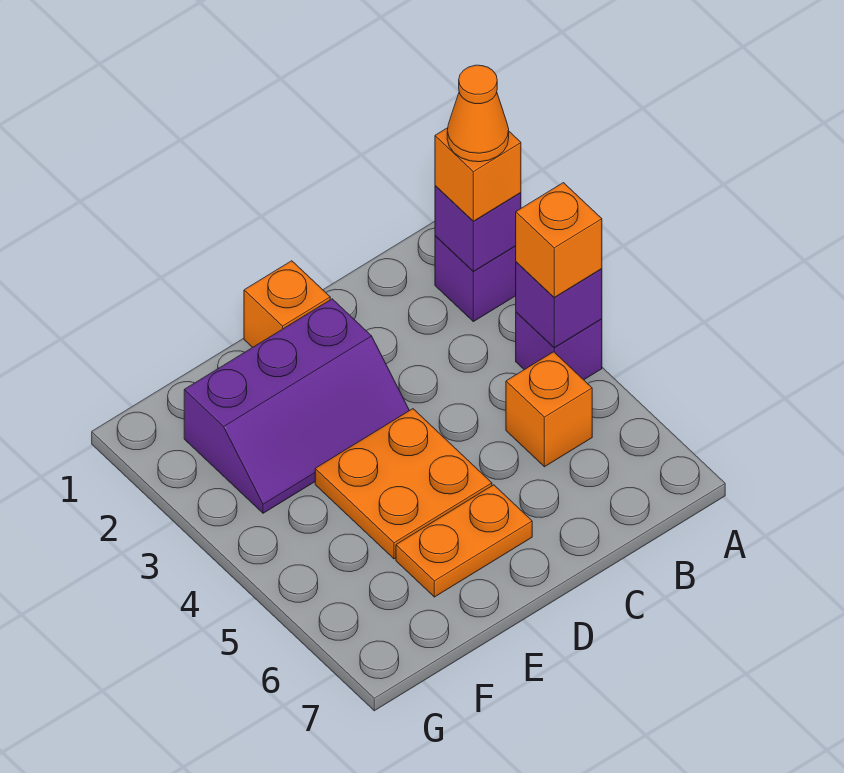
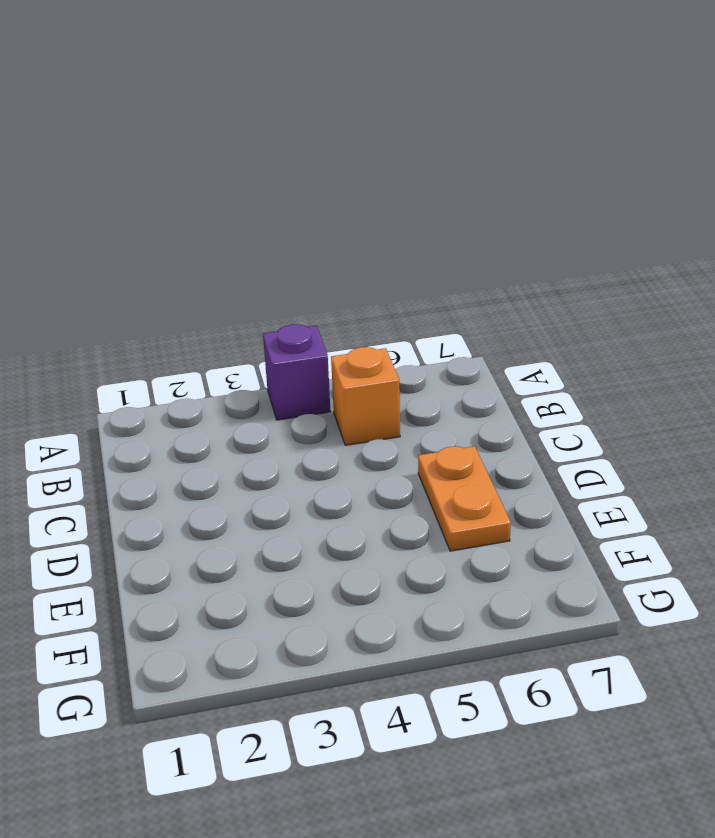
none -> purple 1x1 brick [435,236,516,322]
none -> orange 1x1 brick [244,261,330,347]
none -> purple 2x3 slope [184,299,410,513]

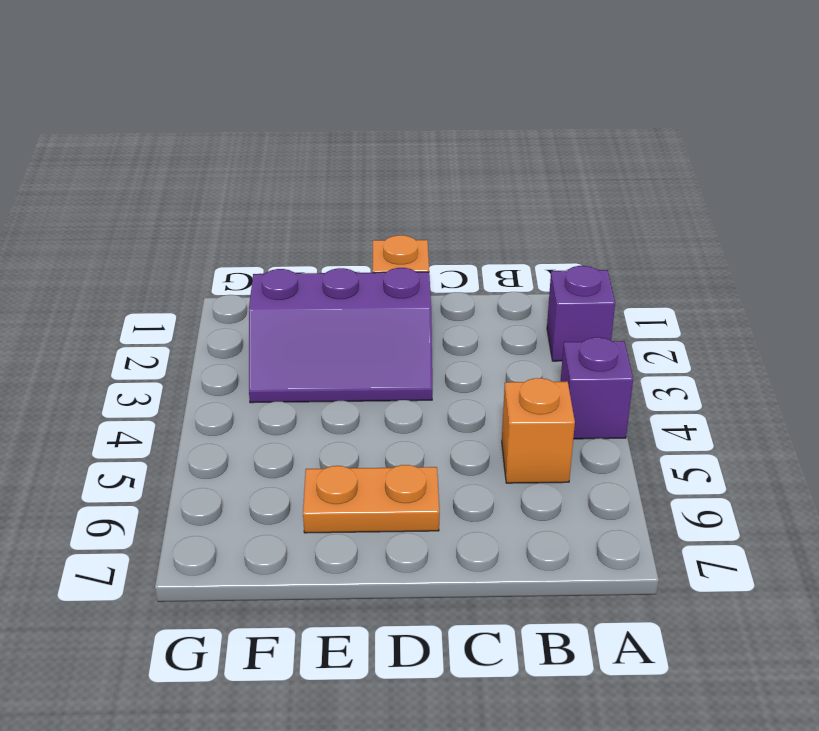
none -> orange 2x2 plate [315,409,492,559]
none -> purple 1x1 brick [435,186,521,271]
none -> purple 1x1 brick [516,262,602,348]

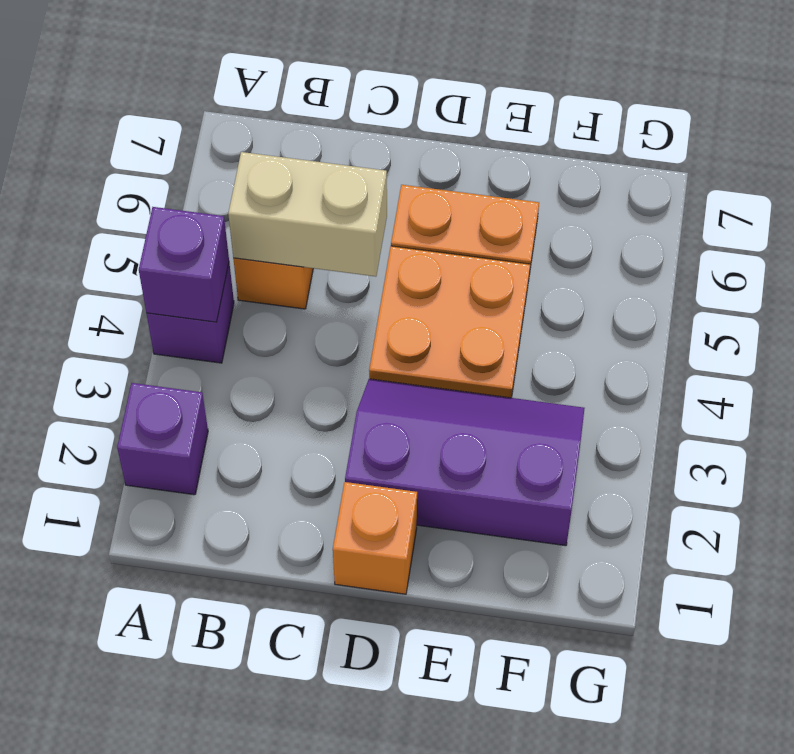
tan 1x2 brick [228,152,387,277] -> none
none -> purple 1x1 brick [435,186,521,271]
none -> orange 1x1 brick [435,128,521,221]
none -> orange 1x1 brick [516,183,602,298]

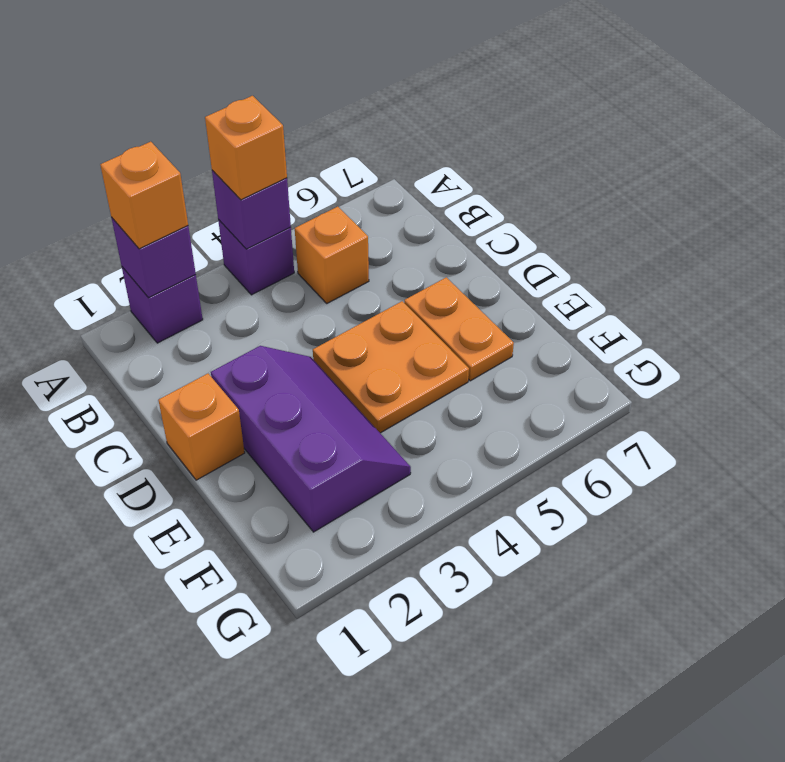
none -> orange 1x1 cone [447,65,509,162]

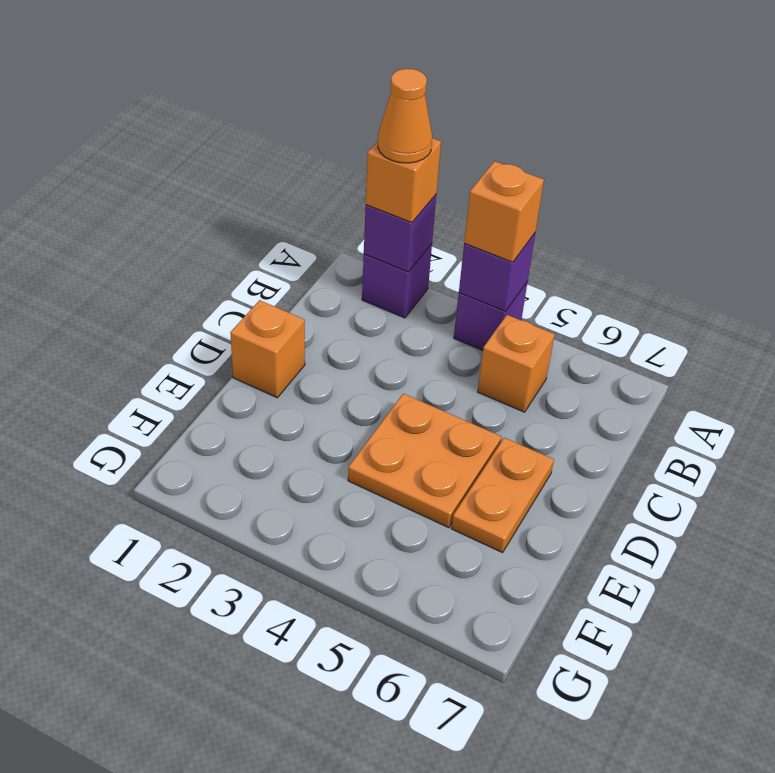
none -> purple 2x3 slope [184,299,410,513]

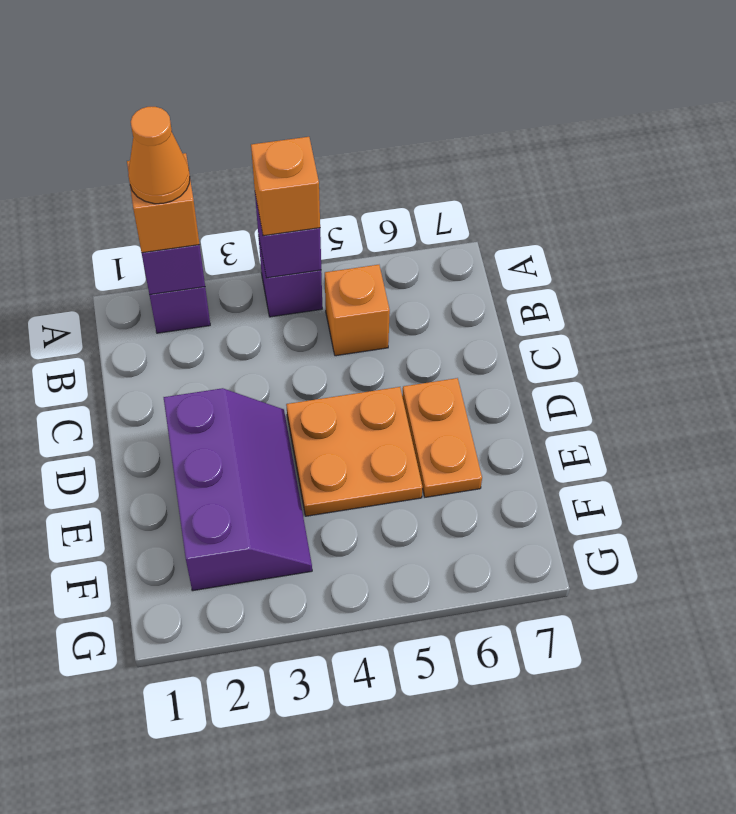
none -> orange 1x1 brick [244,261,330,347]

